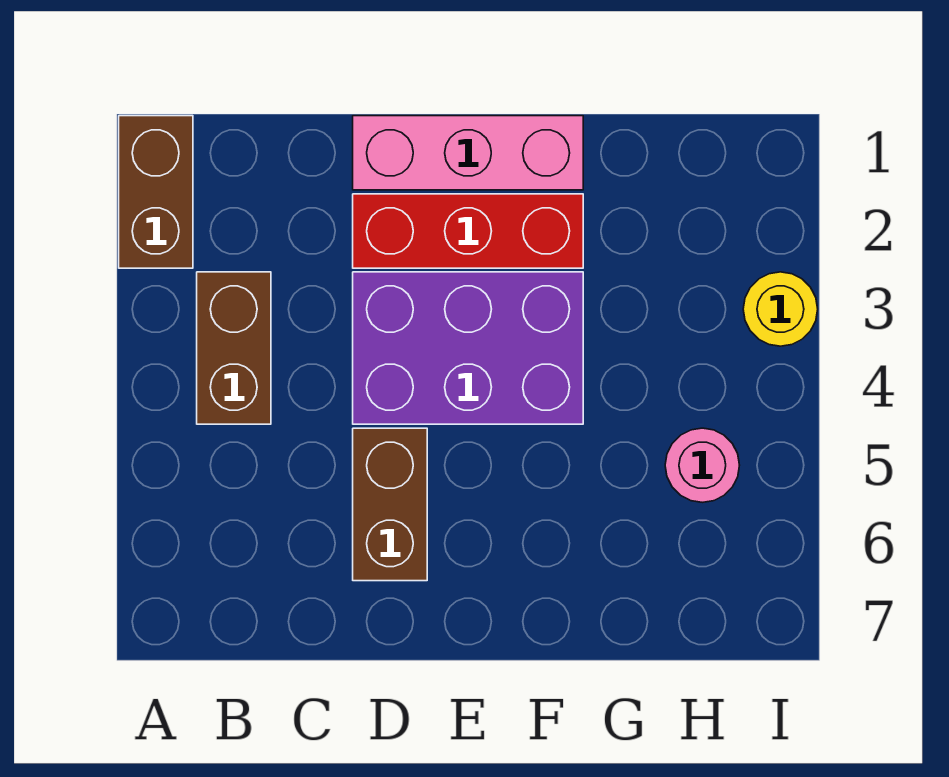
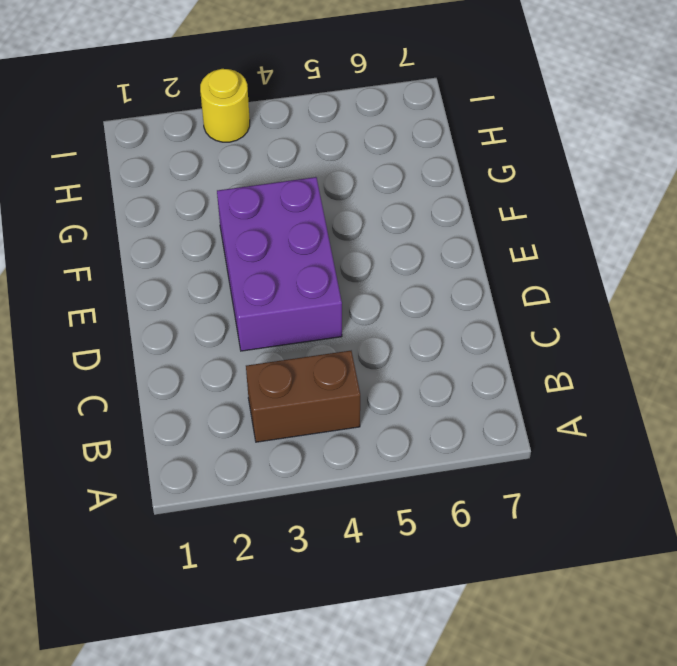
none -> brown 1x2 brick [119,116,193,268]
none -> pink 1x3 brick [353,116,583,190]

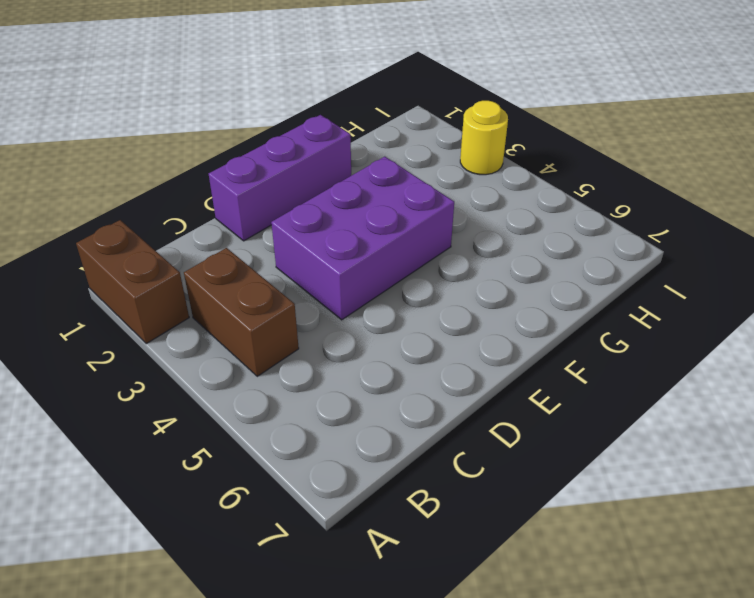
purple 1x3 brick [209,115,351,241] -> pink 1x3 brick [353,116,583,190]
none -> red 1x3 brick [353,194,583,268]
none -> brown 1x2 brick [353,428,427,581]

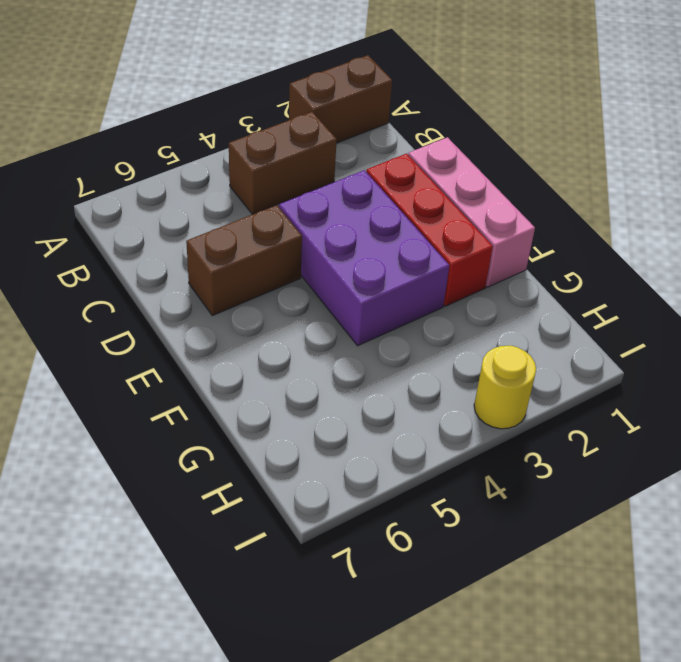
none -> pink 1x1 round brick [665,428,740,502]

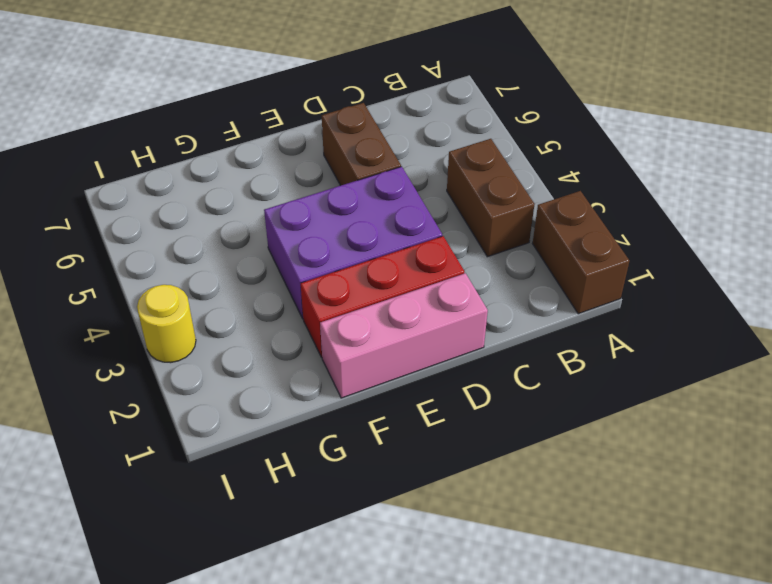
none -> pink 1x1 round brick [665,428,740,502]

